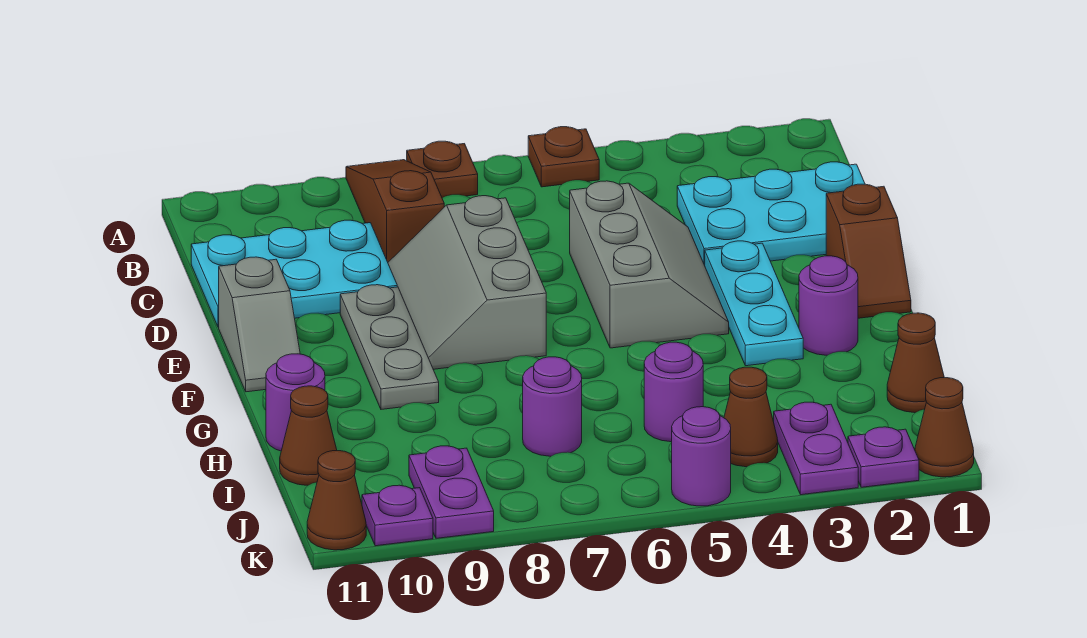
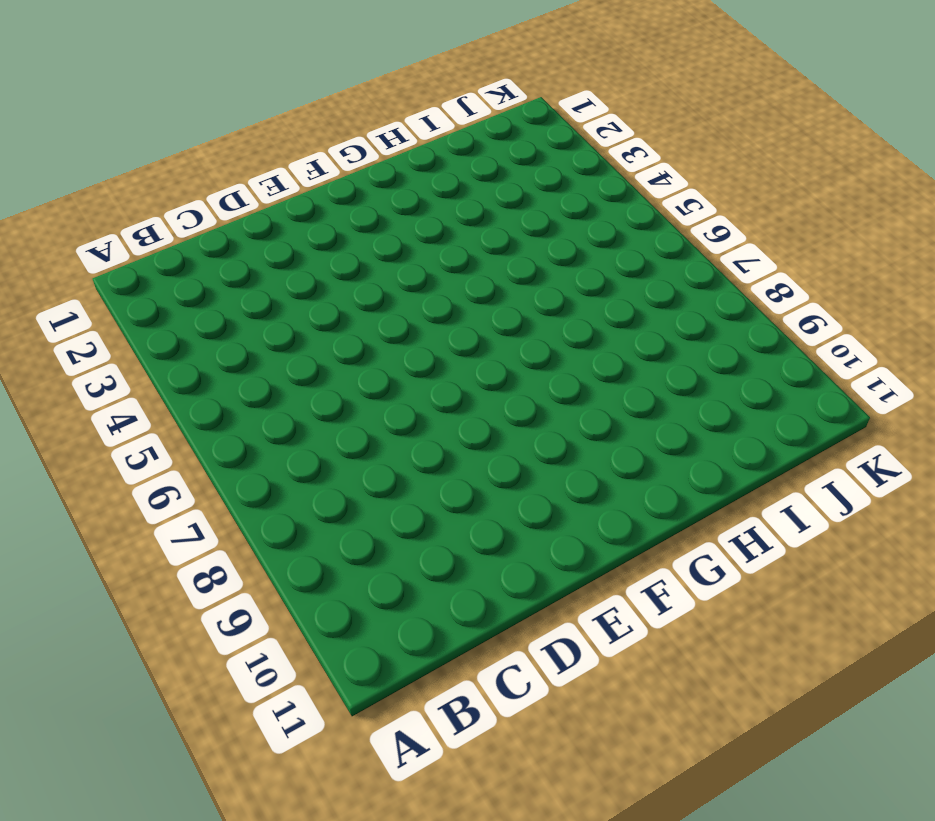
none -> brown 1x1 plate [528,127,599,187]
none -> brown 1x1 plate [407,141,478,198]
none -> brown 1x3 slope [346,160,444,262]

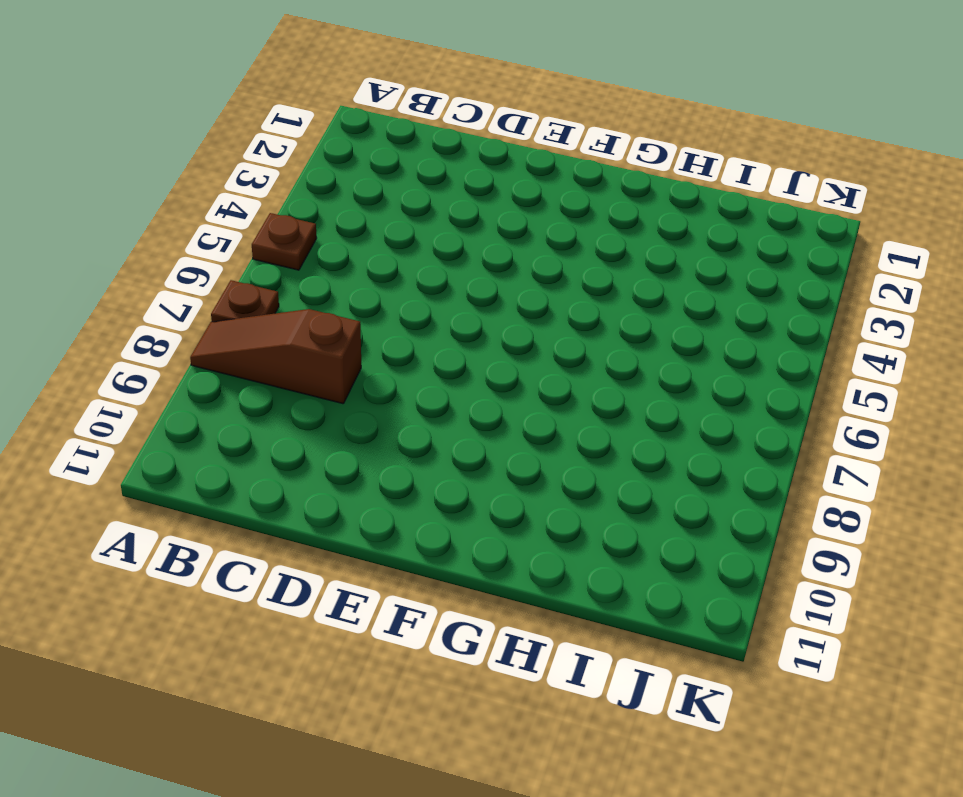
none -> cyan 2x3 plate [677,162,865,265]
none -> cyan 2x3 plate [191,220,397,327]
none -> grey 2x3 slope [570,181,729,348]

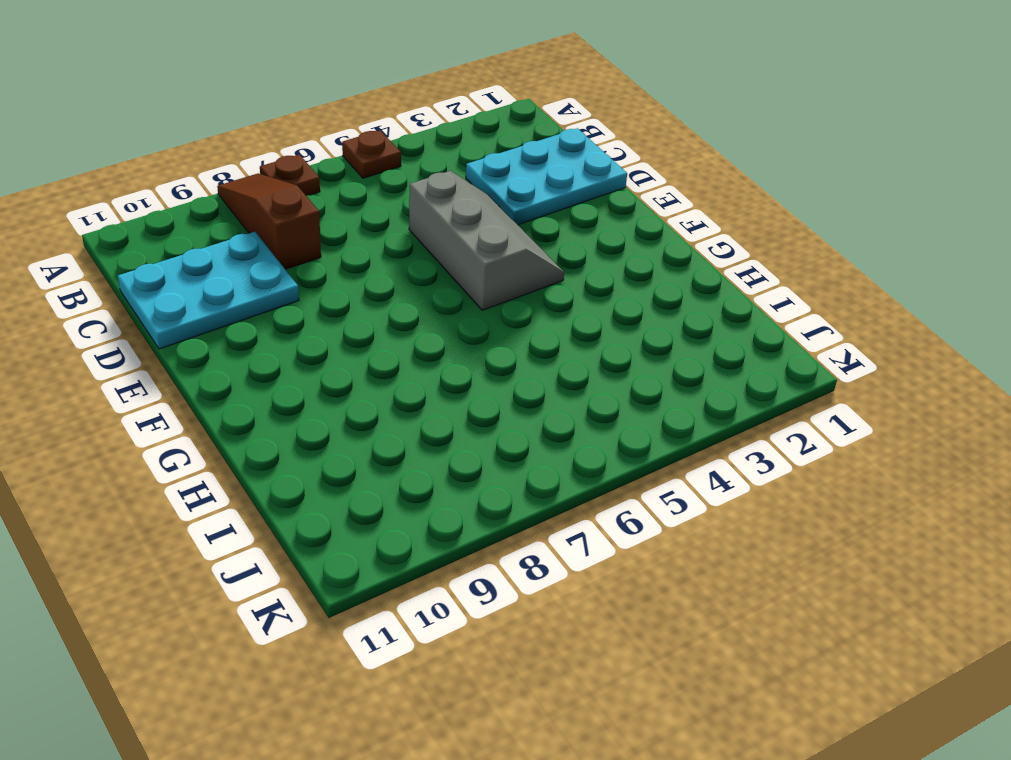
none -> grey 2x3 slope [388,196,546,369]
none -> brown 1x2 slope [826,184,911,318]
none -> cyan 1x3 plate [705,241,803,366]

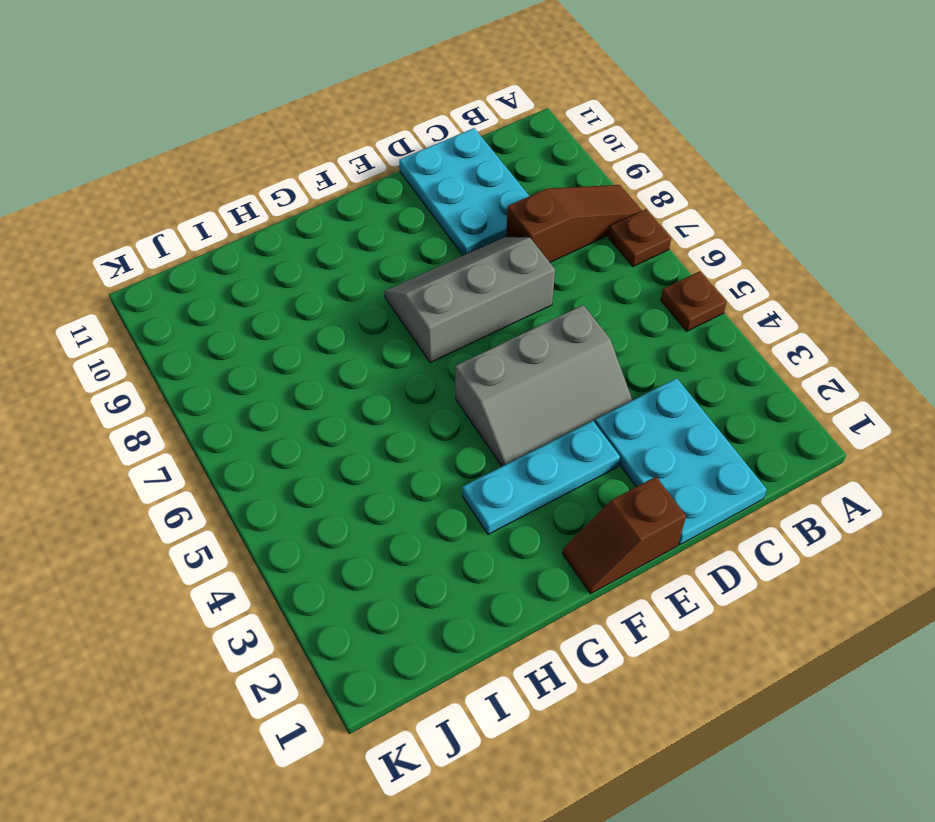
none -> grey 1x3 plate [340,285,439,409]
none -> grey 1x2 slope [219,257,300,392]
none -> purple 1x1 round brick [799,256,858,355]

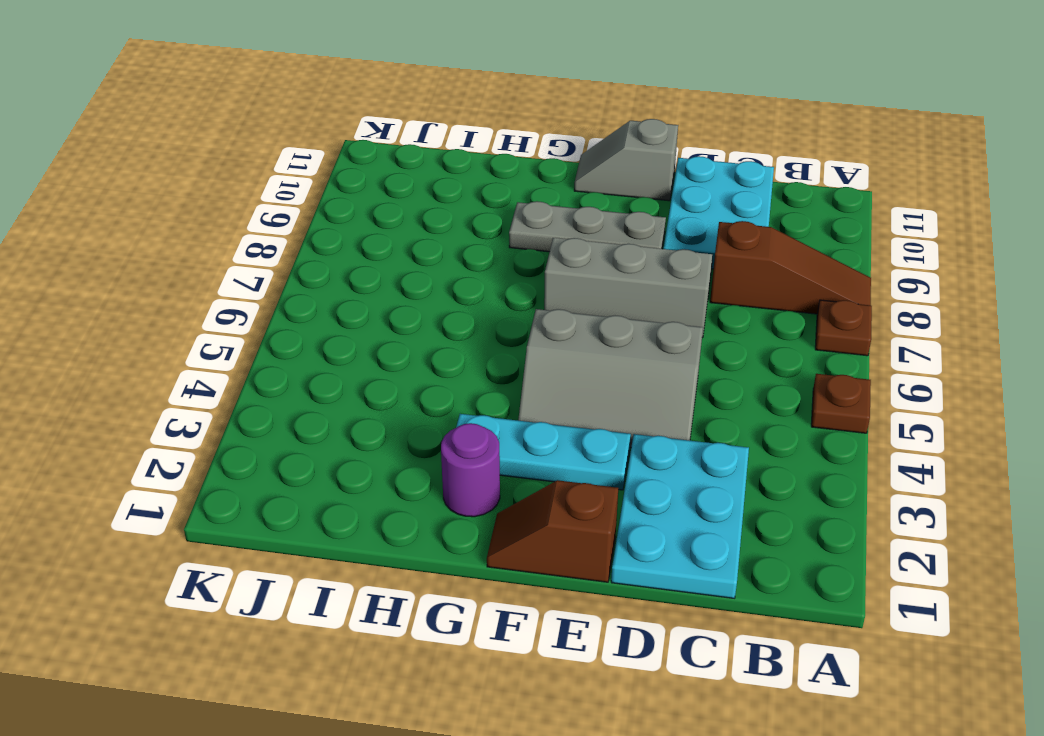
none -> purple 1x1 round brick [266,354,325,451]
none -> brown 1x1 cone [887,313,944,413]
none -> purple 1x1 round brick [644,342,703,442]

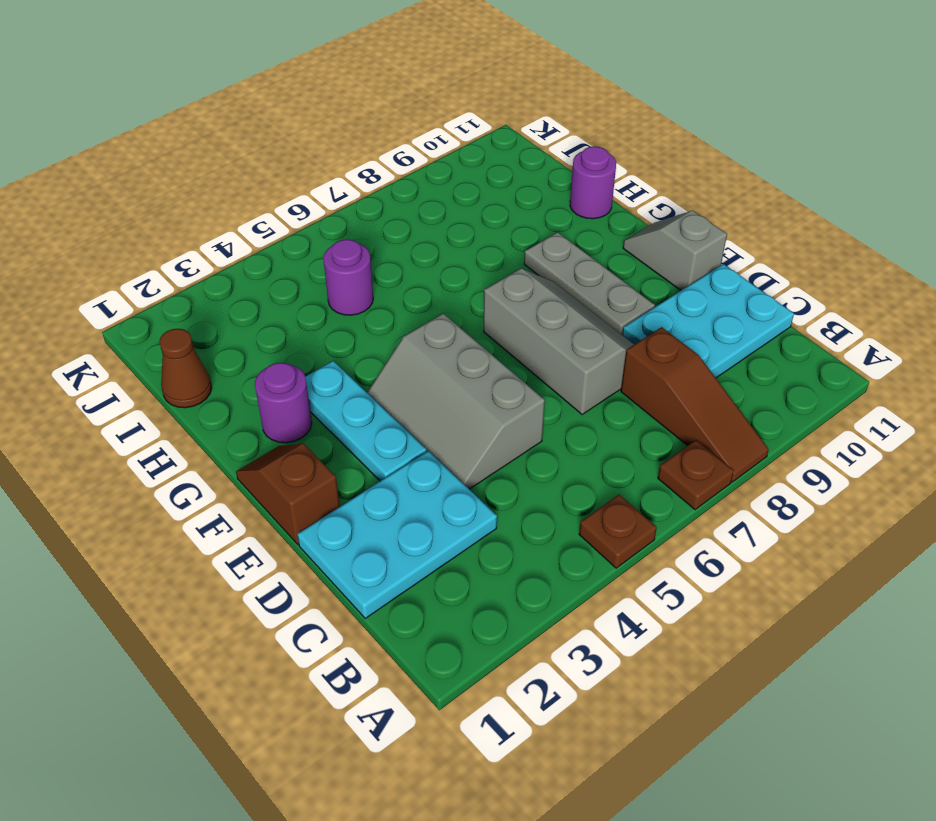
none -> purple 1x1 round brick [523,357,582,456]
none -> brown 1x1 cone [280,386,337,485]
none -> purple 1x2 plate [774,402,858,495]

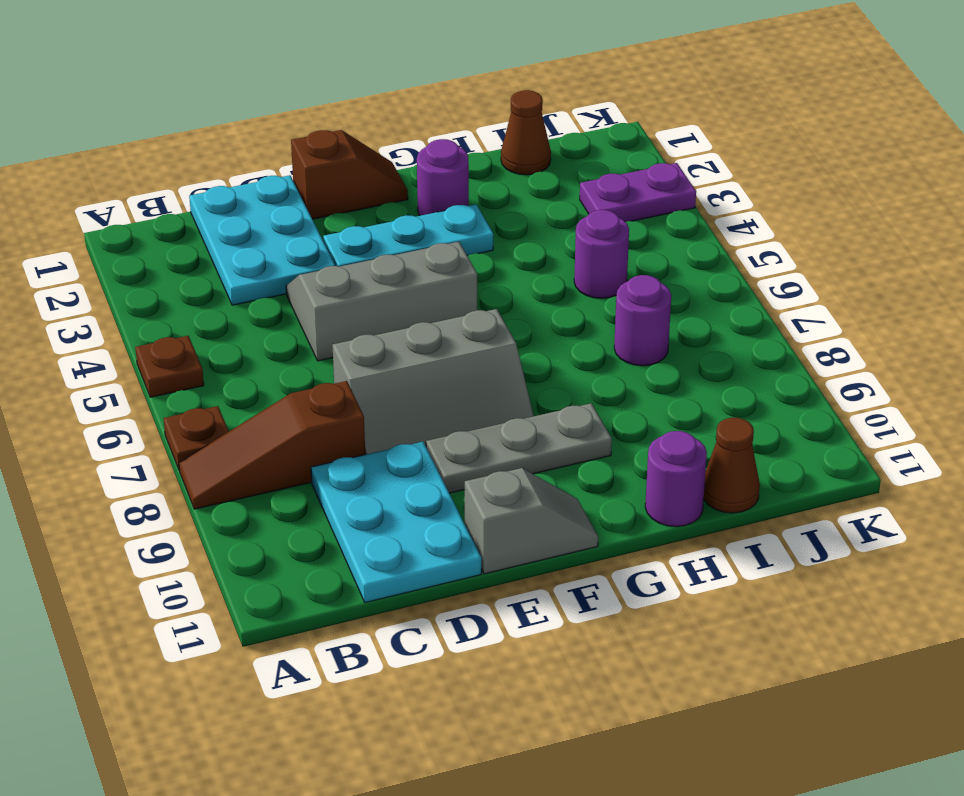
none -> brown 1x1 cone [724,367,778,467]
none -> purple 1x2 plate [409,446,494,538]
none -> brown 1x1 cone [915,378,974,477]

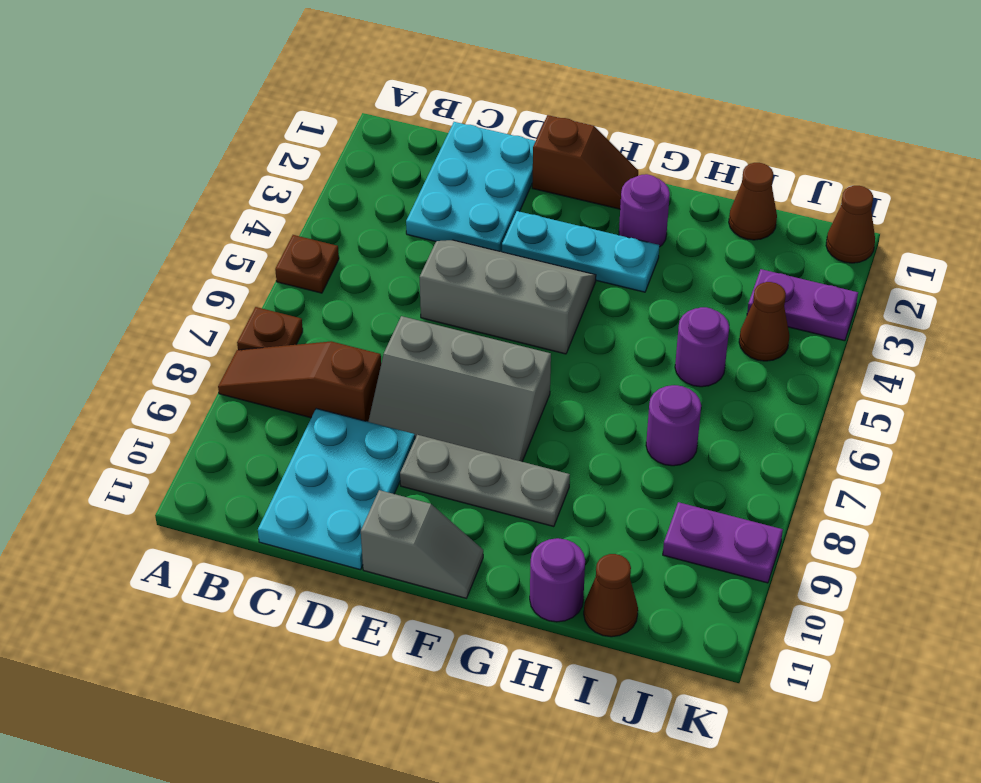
none -> purple 1x1 plate [848,427,919,487]
none -> purple 1x1 round brick [672,407,731,506]
none -> purple 1x1 plate [362,485,433,546]

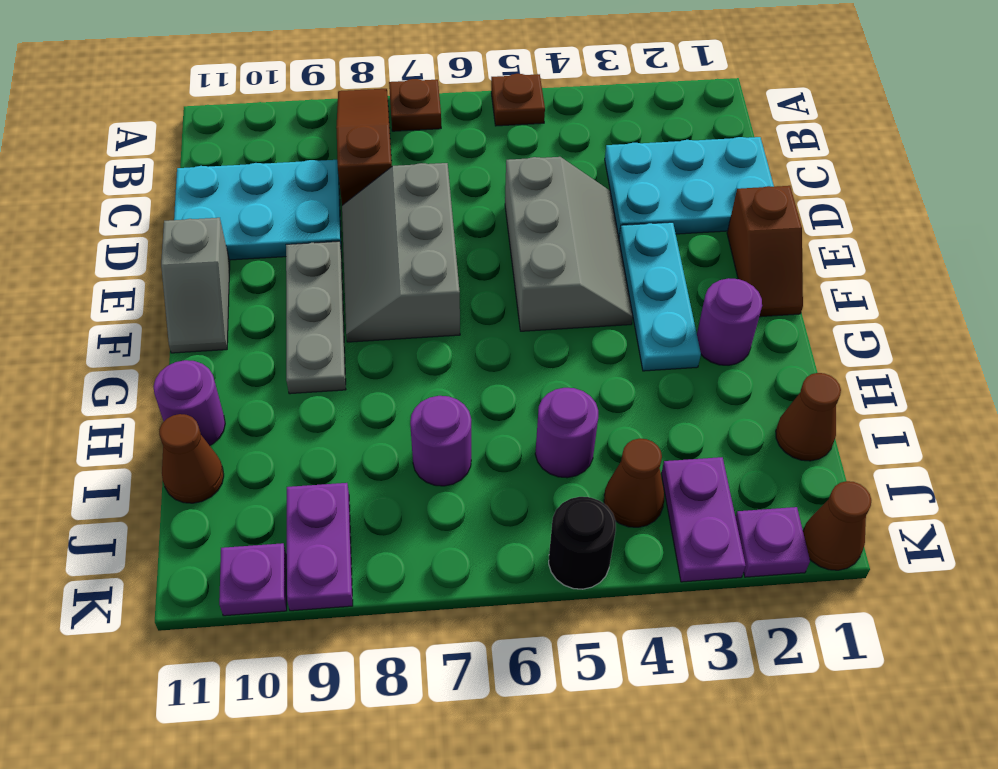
black 1x1 round brick [549,497,616,589] -> purple 1x1 round brick [672,407,731,506]
none -> brown 1x1 cone [307,451,366,550]

